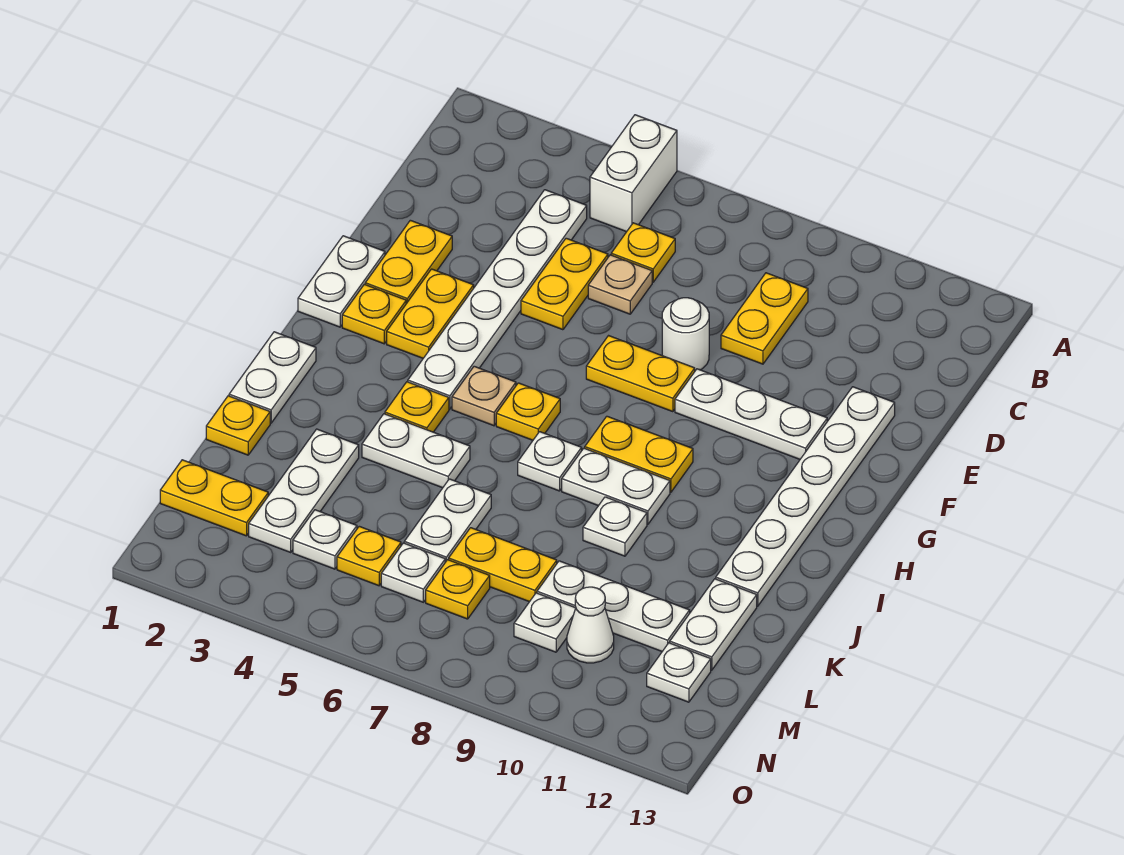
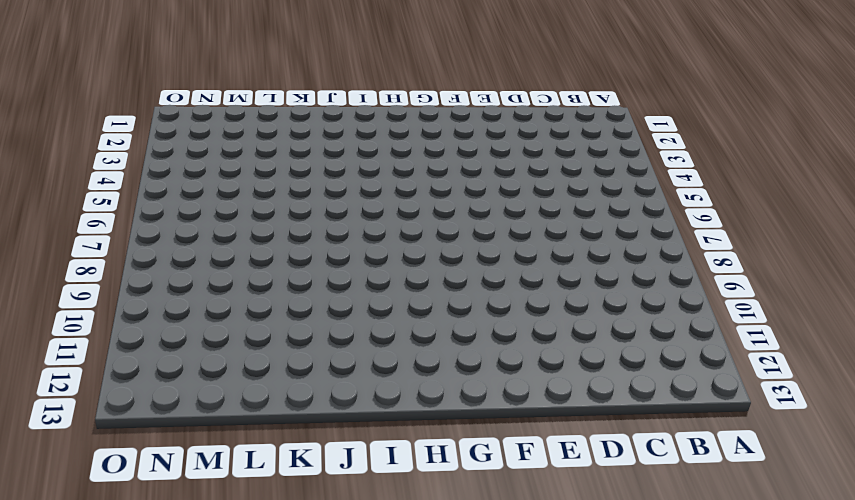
none -> white 1x2 brick [590,115,677,232]
none -> white 1x6 plate [408,190,587,409]
none -> yellow 1x1 plate [611,223,675,282]
none -> yellow 1x2 plate [721,273,808,364]

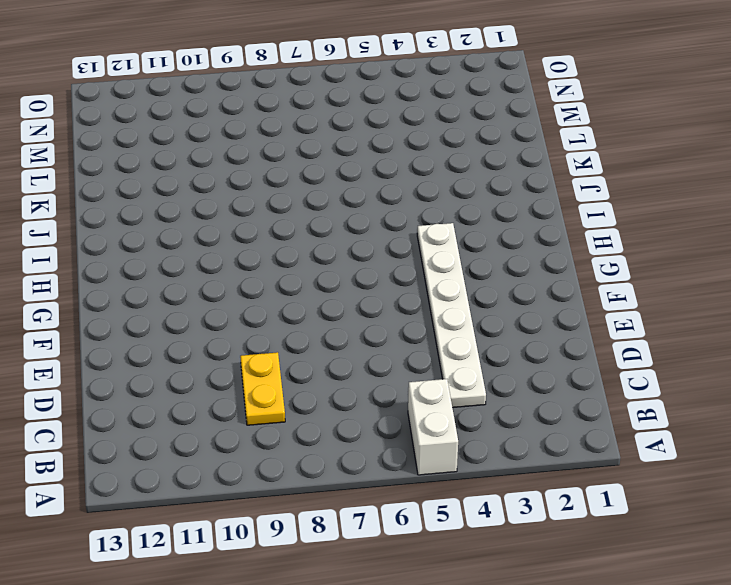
none -> yellow 1x1 plate [611,223,675,282]
none -> yellow 1x2 plate [521,238,608,330]
none -> tan 1x1 plate [588,255,652,314]
none -> yellow 1x2 plate [365,220,452,304]

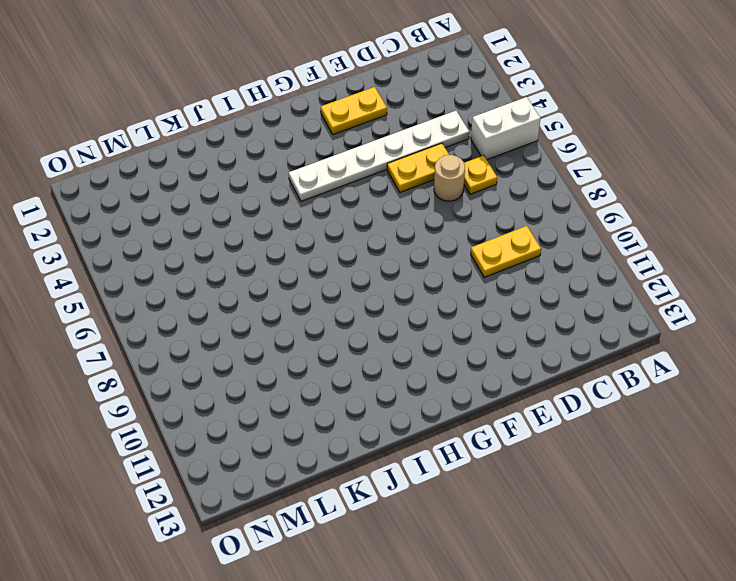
tan 1x1 round brick [434,155,465,201] -> tan 1x1 plate [588,255,652,314]
none -> white 1x1 round brick [662,298,709,371]
none -> white 1x6 plate [716,387,895,606]
none -> white 1x2 plate [298,236,385,327]
none -> yellow 1x2 plate [387,269,474,358]

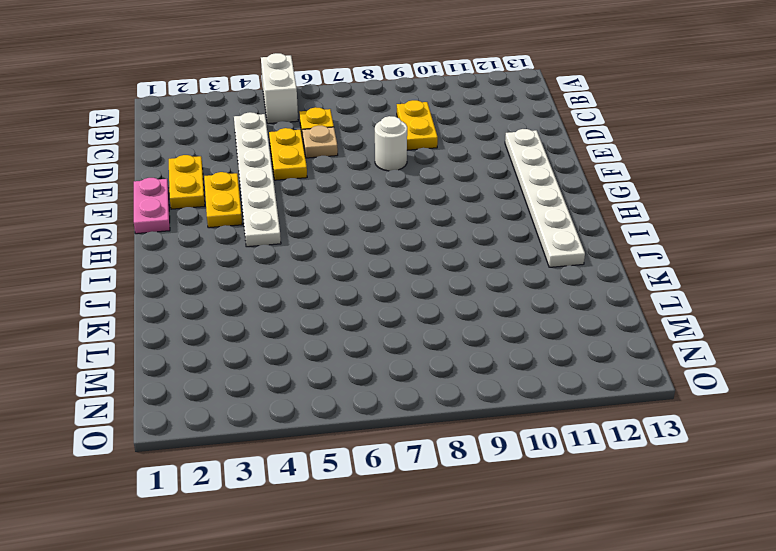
pink 1x2 plate [134,178,170,234] -> white 1x2 plate [298,236,385,327]
none -> yellow 1x2 plate [586,336,695,412]
none -> white 1x3 plate [675,369,827,459]
none -> yellow 1x1 plate [342,284,406,344]
none -> tan 1x1 plate [452,366,516,426]

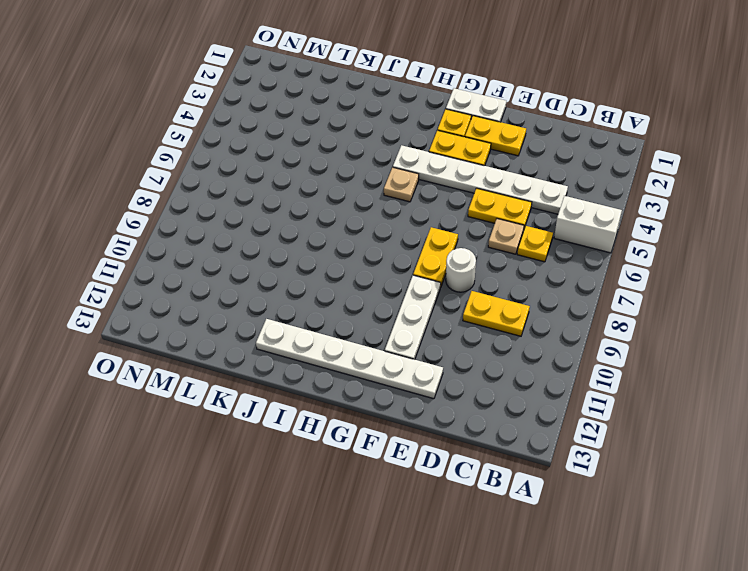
none -> yellow 1x1 plate [496,383,560,440]
none -> yellow 1x2 plate [585,416,693,492]
none -> white 1x2 plate [229,332,316,423]
none -> yellow 1x1 plate [385,382,449,432]

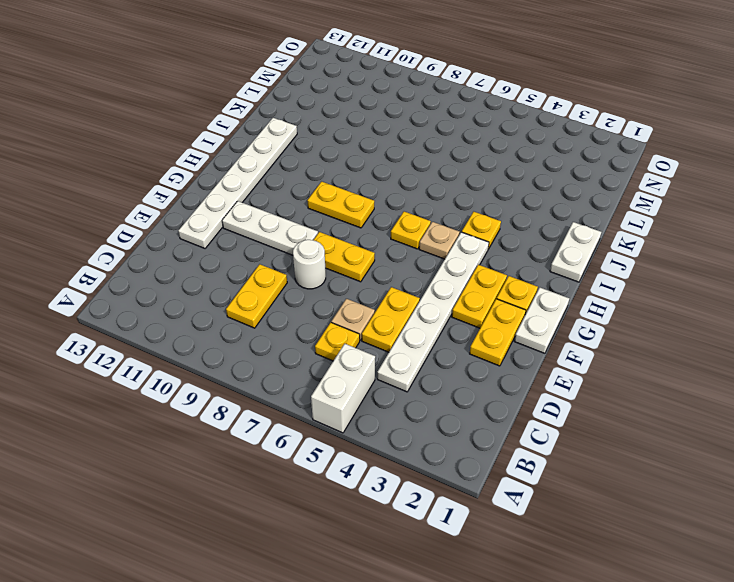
none -> white 1x1 plate [518,432,582,491]
none -> white 1x2 plate [562,448,670,524]
none -> white 1x2 plate [362,414,470,488]
none -> white 1x1 plate [583,497,647,556]

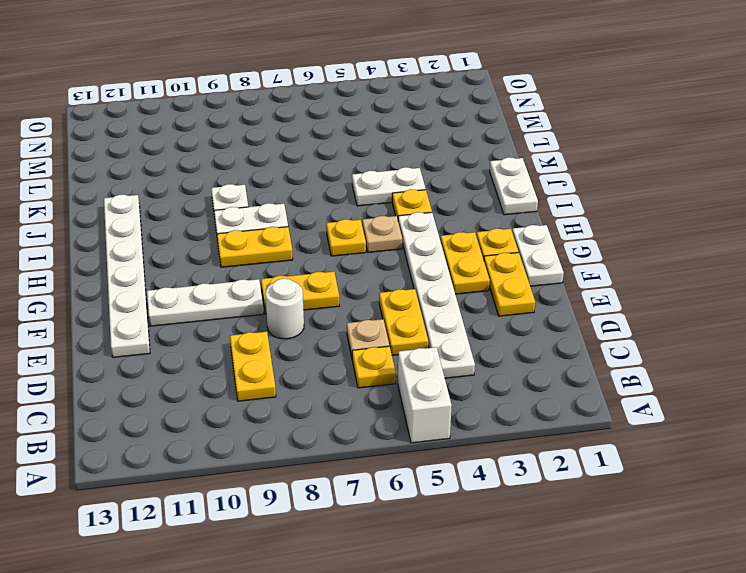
none -> white 1x1 plate [518,432,582,491]
none -> yellow 1x1 plate [206,396,270,455]
none -> white 1x3 plate [249,429,359,552]
none -> white 1x2 plate [404,479,491,562]

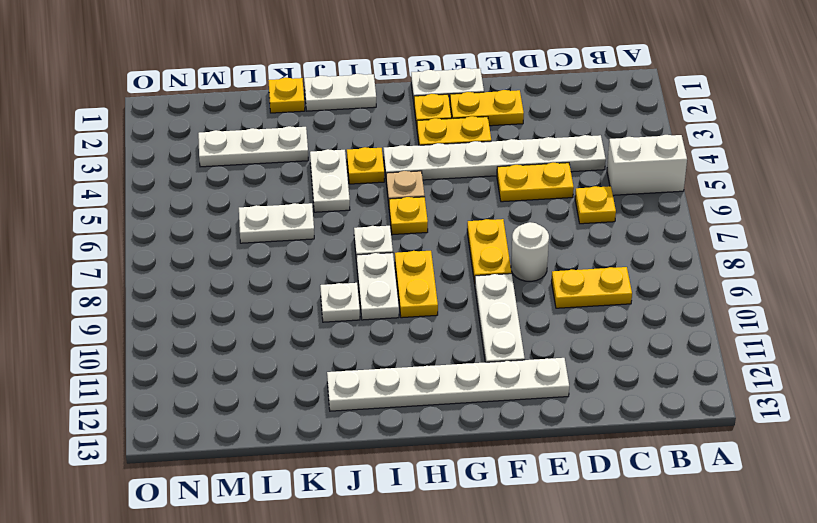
none -> tan 1x1 plate [588,255,652,314]
none -> white 1x2 plate [670,579,757,670]
none -> yellow 1x2 plate [449,528,557,602]
none -> white 1x3 plate [537,561,690,651]

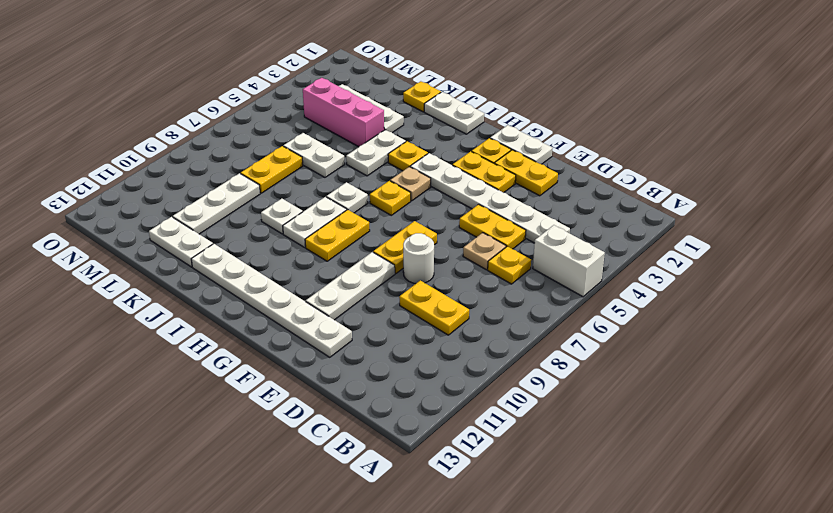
pink 1x3 brick [303,78,384,147] -> white 1x1 plate [293,510,357,569]
none -> yellow 1x2 plate [160,460,268,536]
none -> yellow 1x1 plate [337,526,401,586]
none -> white 1x1 plate [381,543,445,602]
none -> yellow 1x1 plate [426,560,490,619]

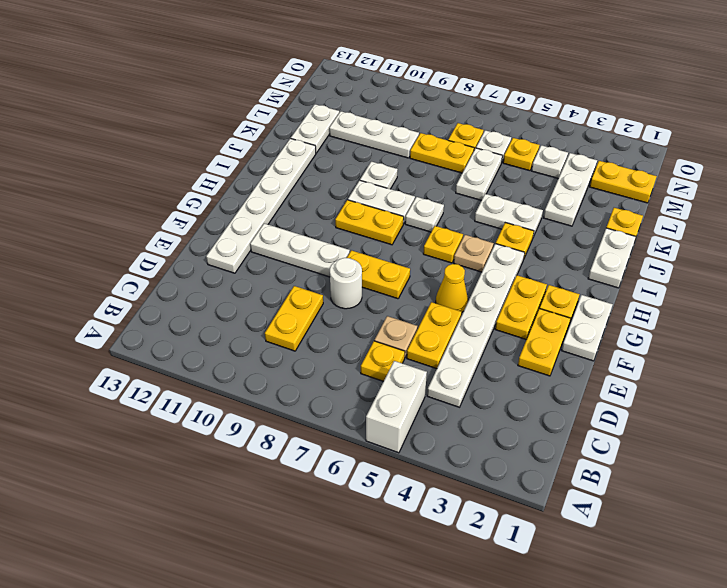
yellow 1x1 cone [436,264,468,312] -> none
none -> white 1x1 plate [514,593,575,652]
none -> white 1x1 cone [567,587,614,663]
none -> white 1x1 plate [647,643,711,702]

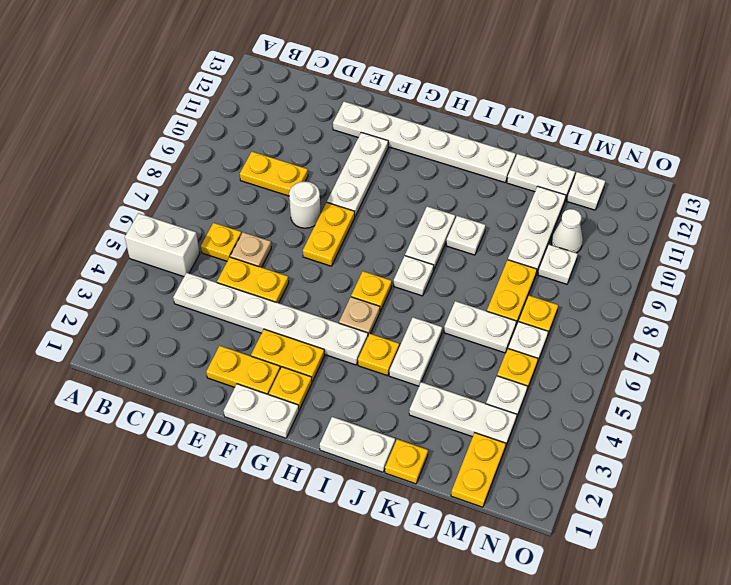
none -> yellow 1x2 plate [585,416,693,492]

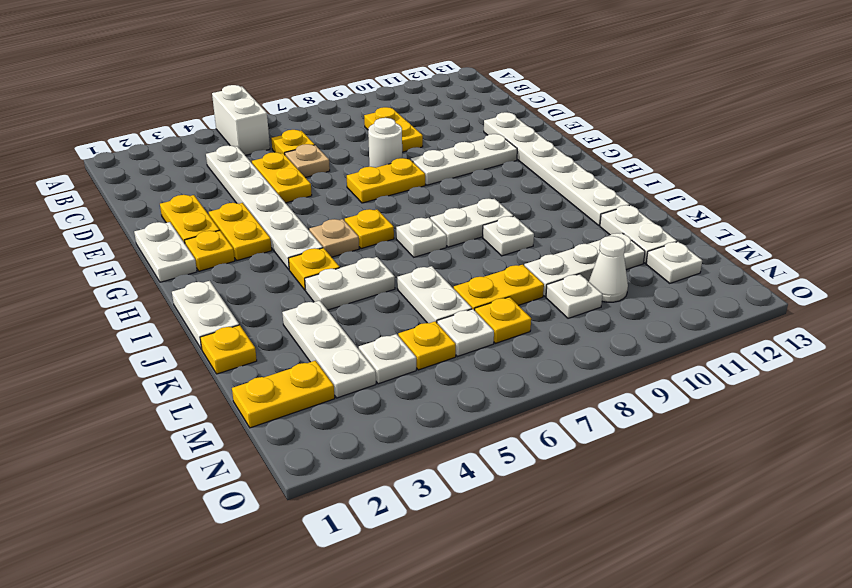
none -> yellow 1x2 plate [585,416,693,492]

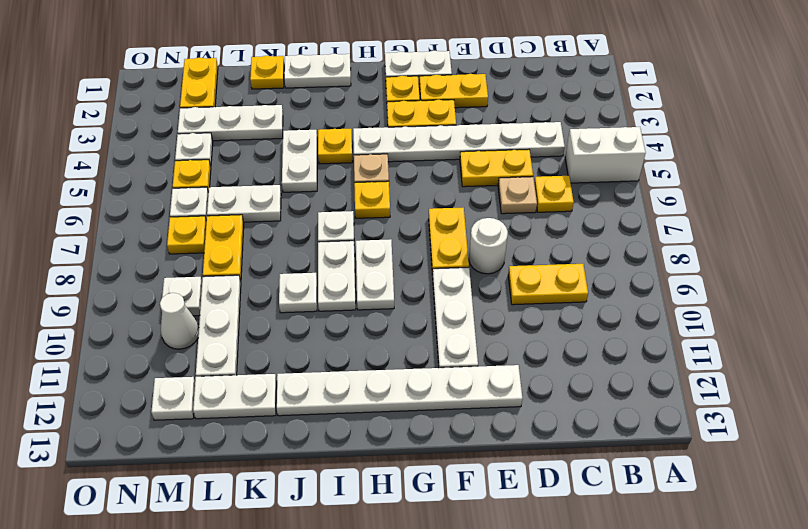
white 1x2 plate [356,239,394,310] -> yellow 1x2 plate [585,416,693,492]

